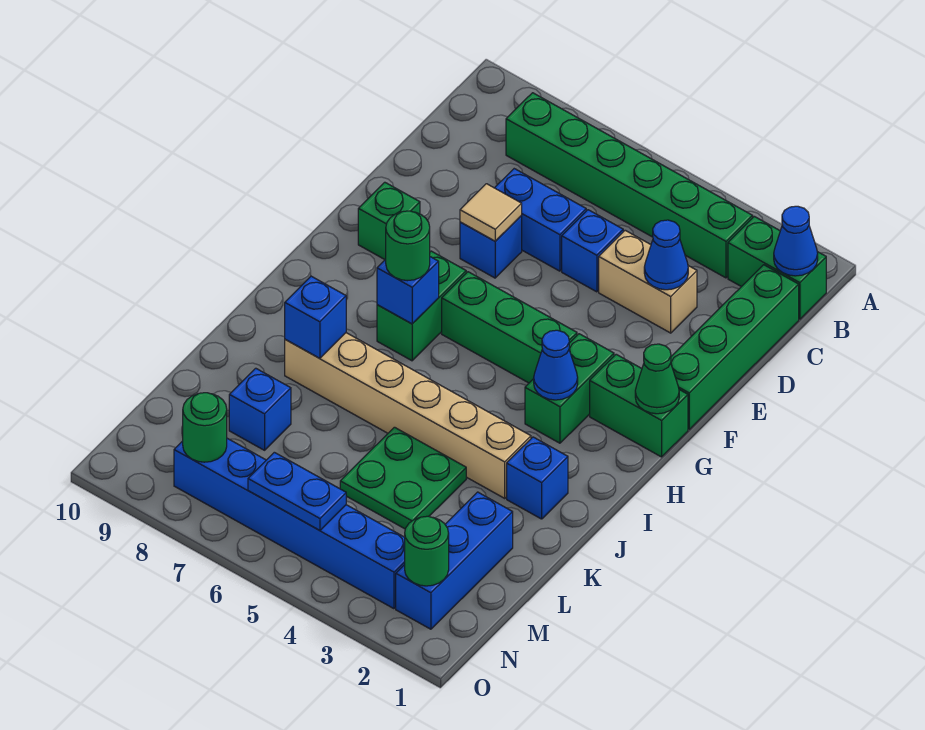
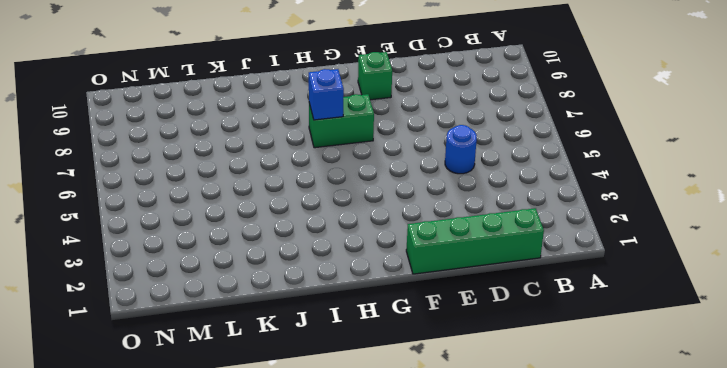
blue 1x1 round brick [445,125,477,174] -> blue 1x1 brick [562,210,623,292]
none -> green 1x2 brick [728,216,826,319]
none -> green 1x6 brick [506,93,753,278]
none -> tan 1x2 brick [599,230,697,333]

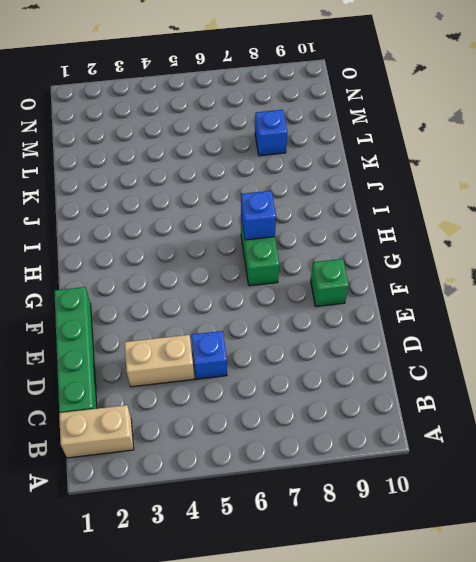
tan 1x2 brick [59,405,134,458] -> green 1x2 brick [728,216,826,319]
none -> green 1x6 brick [506,93,753,278]
none -> blue 1x2 brick [495,169,586,271]
none -> blue 1x1 brick [460,216,522,278]

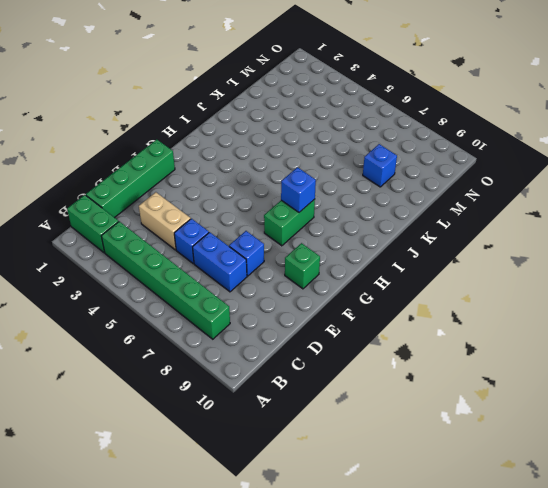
none -> green 1x2 brick [590,354,688,457]
none -> green 1x2 brick [525,334,614,443]
none -> green 1x3 brick [442,272,577,383]

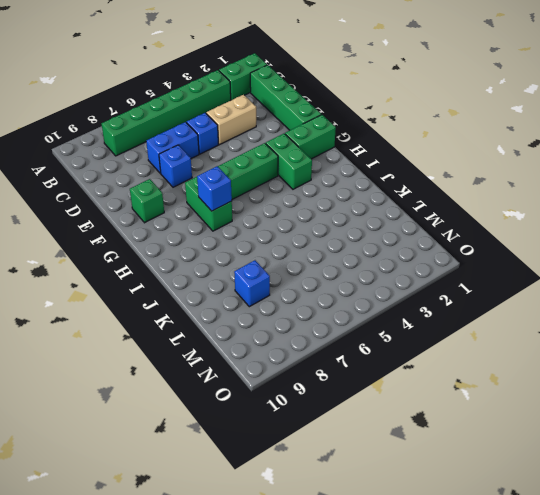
none -> blue 1x1 brick [507,437,568,519]
none -> tan 1x6 brick [285,333,531,498]
none -> green 2x2 plate [340,427,466,529]

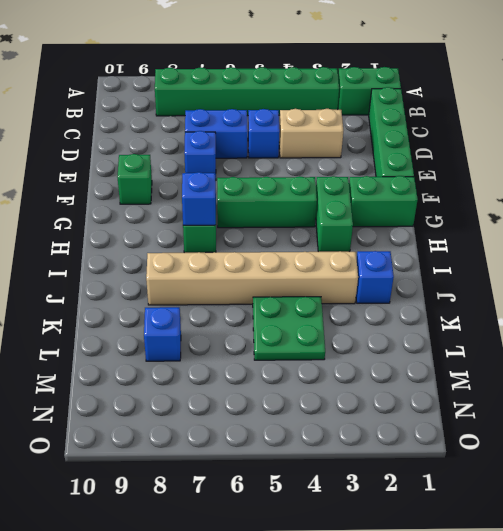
none -> blue 1x3 brick [396,492,513,629]
none -> blue 1x6 brick [174,438,405,609]
none -> blue 1x1 cone [774,206,818,276]

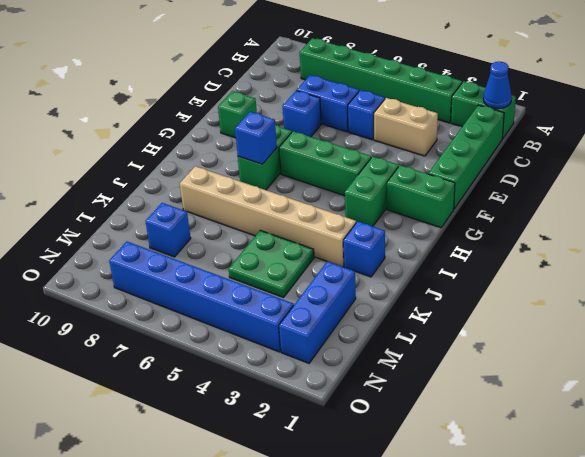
none -> blue 1x1 cone [644,220,688,290]
none -> tan 1x1 tile [460,184,522,241]
none -> green 1x1 cone [635,344,679,414]

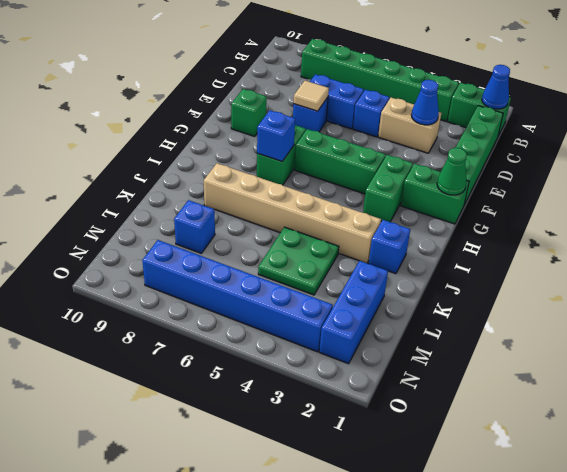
none -> blue 1x1 cone [534,330,578,400]
none -> blue 1x1 brick [285,276,346,358]
none -> green 1x1 round brick [405,516,449,586]

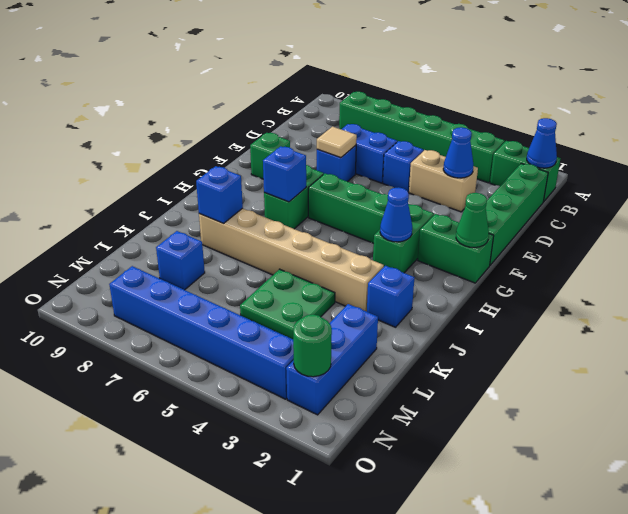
none -> blue 1x2 plate [248,452,346,530]
none -> green 1x1 round brick [183,393,227,462]
none -> green 1x1 round brick [386,211,430,281]

